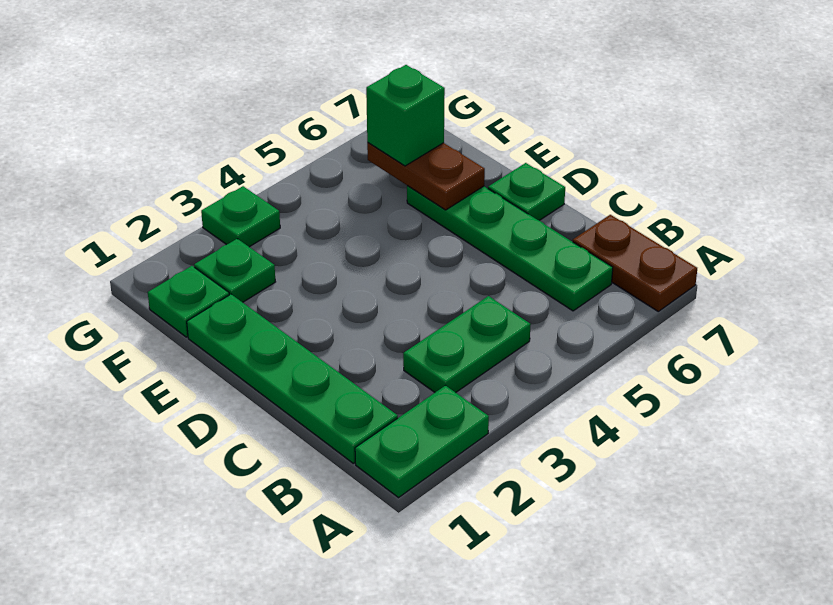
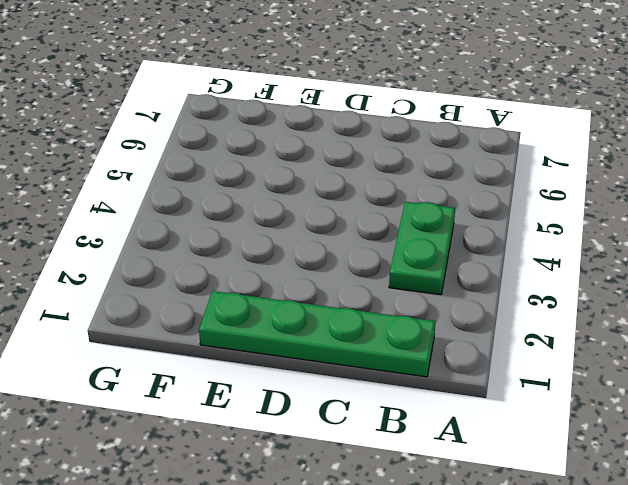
none -> green 1x2 plate [355,385,489,498]
none -> brown 1x2 plate [573,215,697,311]

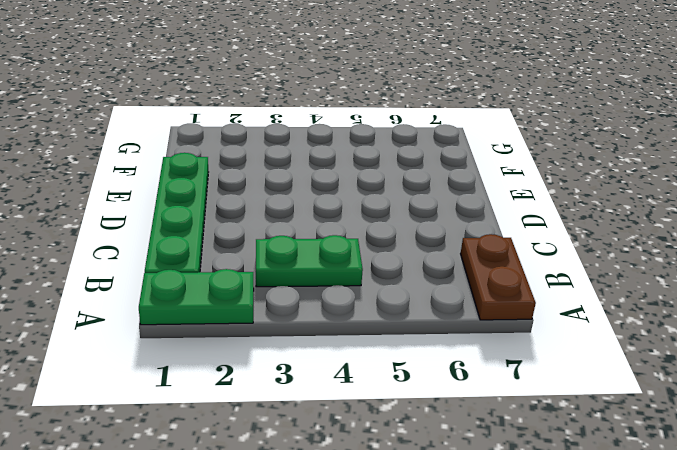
none -> green 1x4 plate [407,186,613,311]
none -> green 1x1 plate [488,163,565,220]

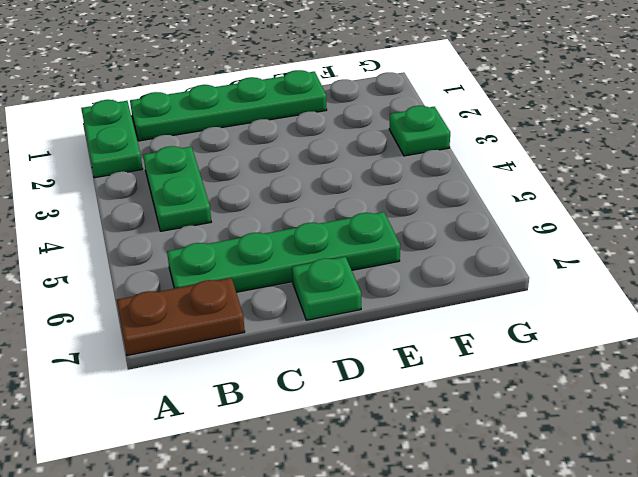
none -> green 1x1 plate [148,266,229,337]
none -> green 1x1 plate [194,239,275,302]

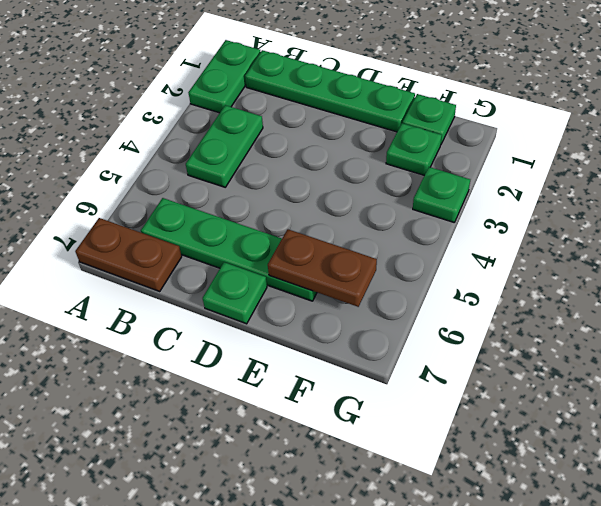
none -> green 1x1 brick [366,65,445,166]

